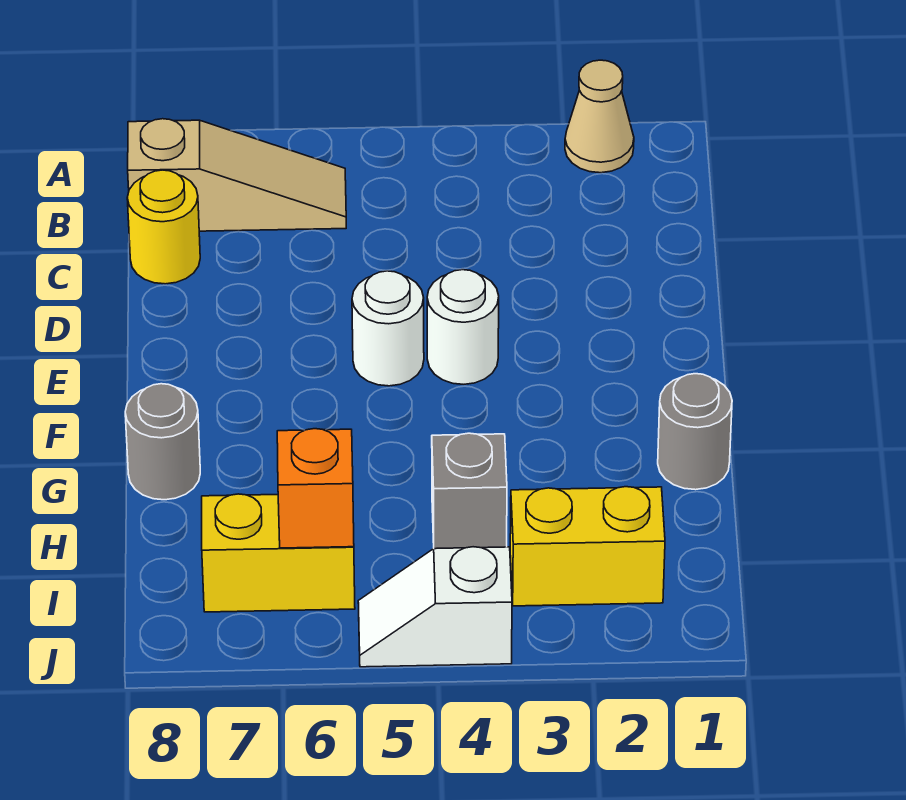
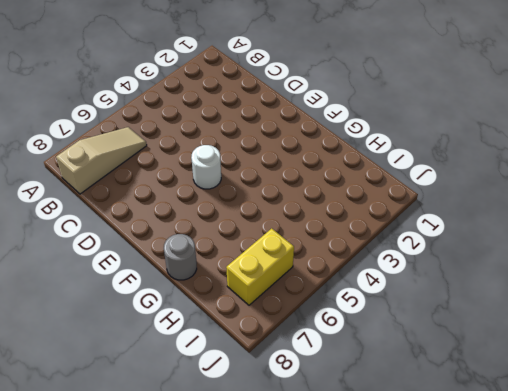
none -> tan 1x1 cone [565,60,634,173]
none -> yellow 1x1 round brick [127,170,200,284]
none -> white 1x1 round brick [427,270,499,384]

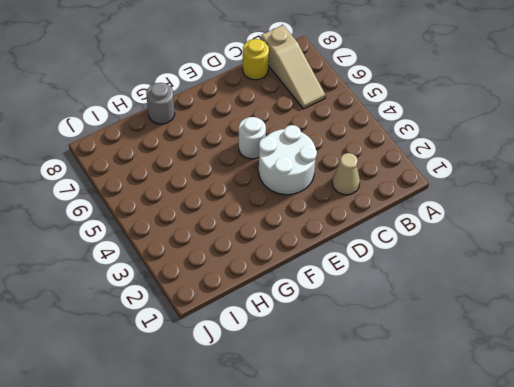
tan 1x1 cone [332,153,360,195] -> tan 1x1 cone moved to [565,60,634,173]
white 2x2 round brick [259,125,317,195] -> white 1x1 round brick [427,270,499,384]
none -> grey 1x1 round brick [658,374,732,490]
none -> grey 1x1 brick [432,433,507,549]
none -> yellow 1x2 brick [510,487,665,606]

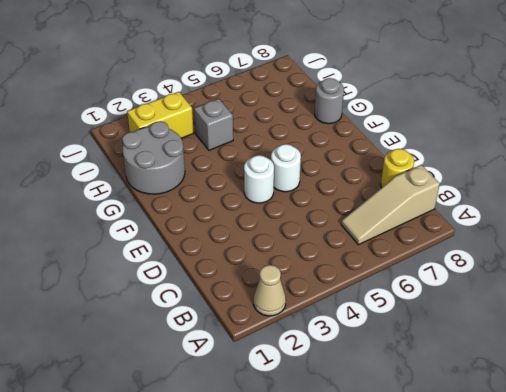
grey 2x2 round brick [122,121,185,194] -> grey 1x1 round brick [658,374,732,490]
none -> yellow 1x2 brick [202,494,355,612]
none -> white 1x2 slope [358,547,512,667]
none -> orange 1x1 brick [277,429,354,548]

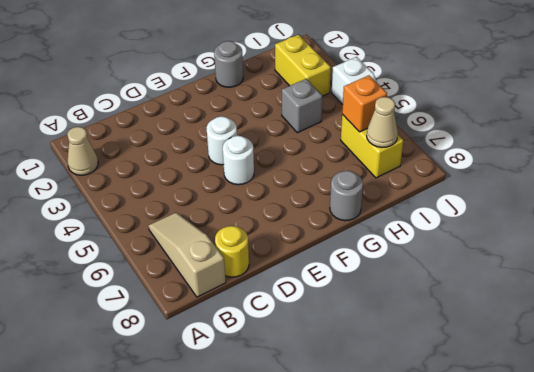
tan 1x1 cone [367,97,398,147] -> none

